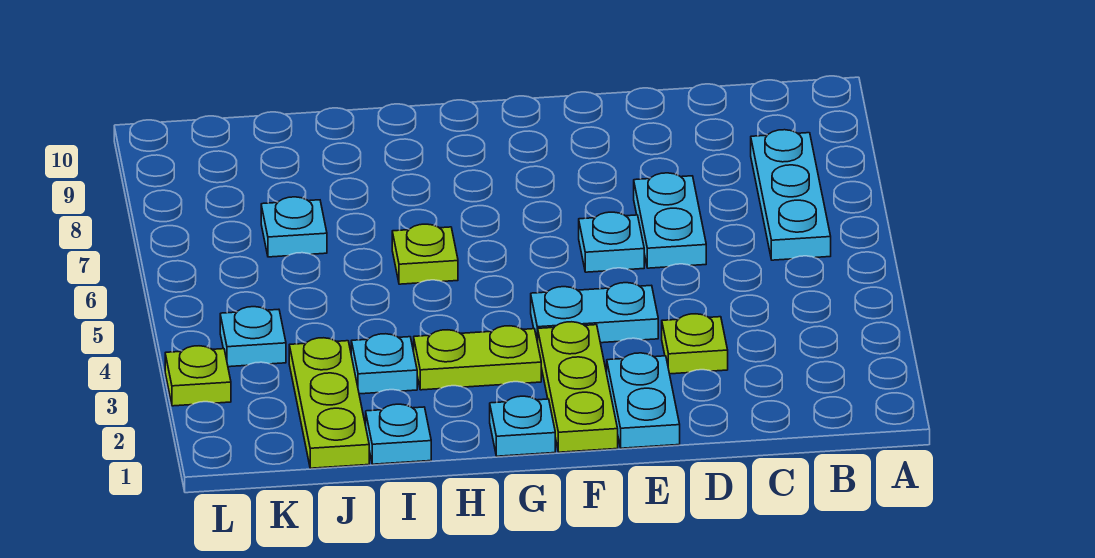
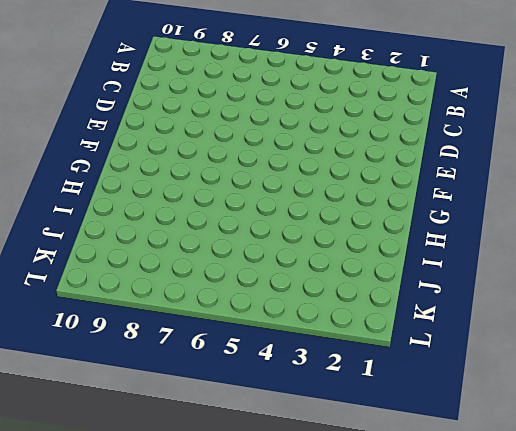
none -> cyan 1x3 plate [751,130,831,260]
none -> lime 1x1 plate [662,314,728,374]
none -> cyan 1x2 plate [634,173,706,268]

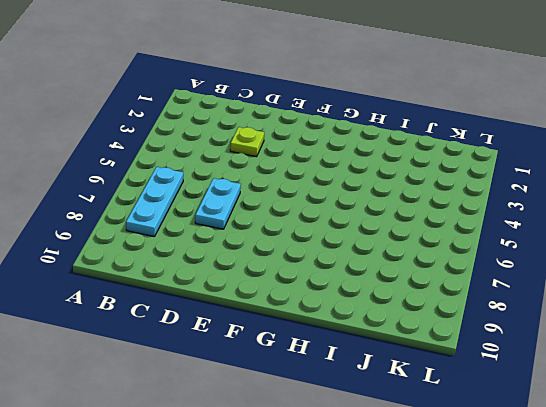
none -> cyan 1x2 plate [607,353,680,448]
none -> cyan 1x2 plate [531,283,658,343]
none -> cyan 1x1 plate [579,212,644,272]

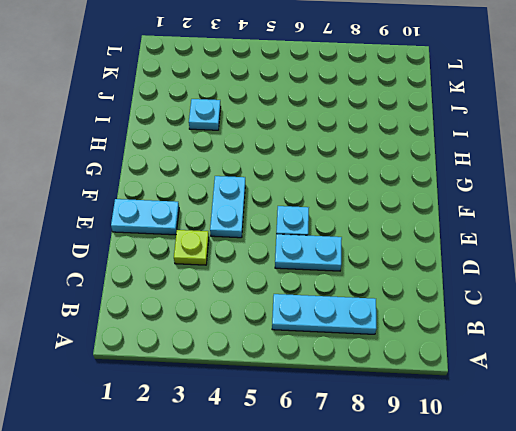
none -> lime 1x3 plate [538,322,618,452]
none -> cyan 1x1 plate [490,396,555,456]
none -> lime 1x2 plate [414,326,541,390]

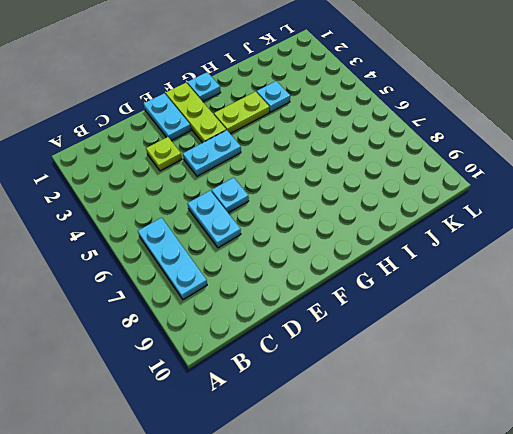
none -> lime 1x1 plate [392,224,458,284]
none -> cyan 1x1 plate [366,404,431,464]
none -> lime 1x3 plate [289,338,369,468]

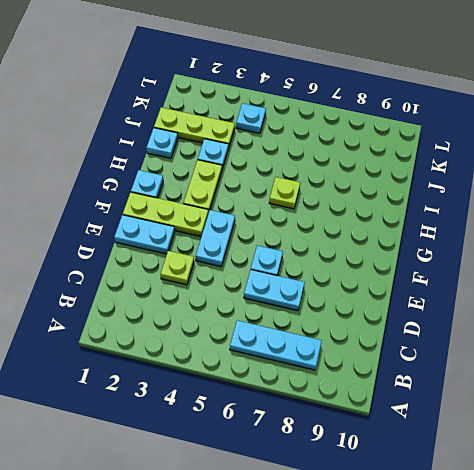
none -> cyan 1x1 plate [261,197,327,257]
none -> lime 1x1 plate [165,346,231,406]

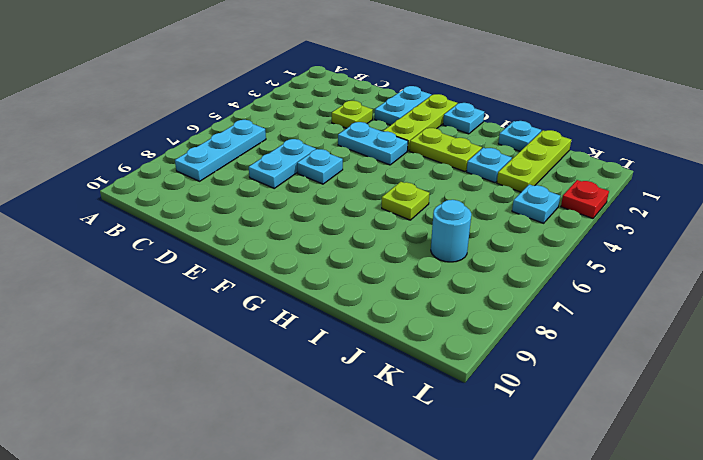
cyan 1x1 round brick [431,200,471,262] -> cyan 1x1 plate [261,197,327,257]
red 1x1 plate [561,180,609,218] -> lime 1x1 plate [165,346,231,406]

